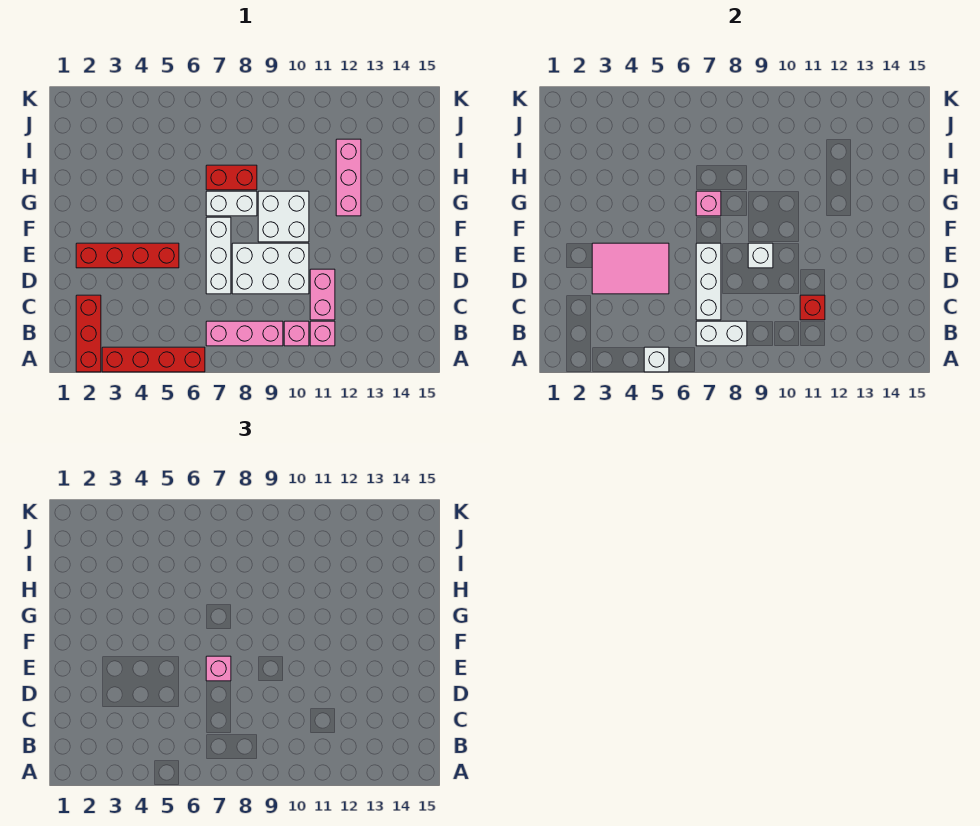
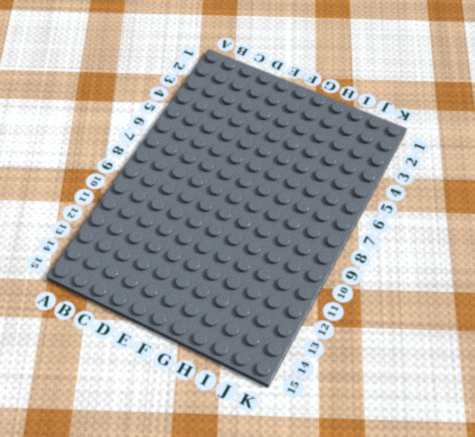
none -> red 1x3 brick [76,295,101,372]
none -> red 1x4 brick [102,347,205,372]
none -> pink 1x3 brick [206,321,283,346]

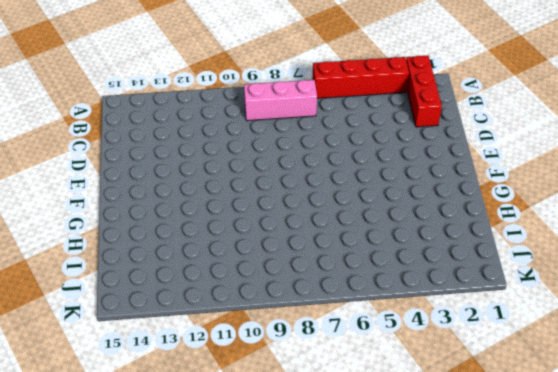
none -> pink 1x1 brick [284,321,309,346]
none -> pink 1x1 brick [310,321,335,346]
none -> pink 1x2 brick [310,269,335,320]

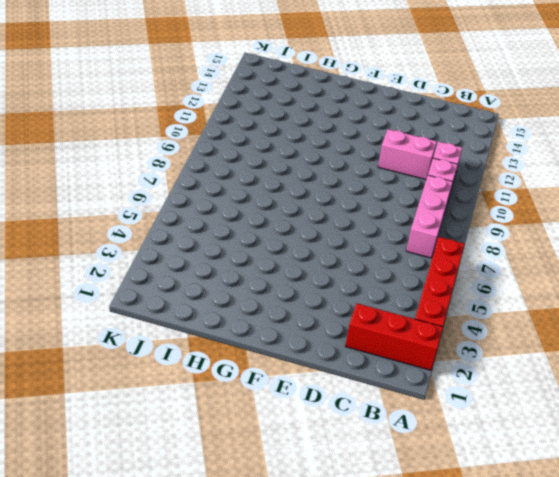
none -> white 1x3 brick [206,217,231,294]
none -> white 2x3 brick [232,243,309,294]
none -> red 1x4 brick [76,243,179,268]

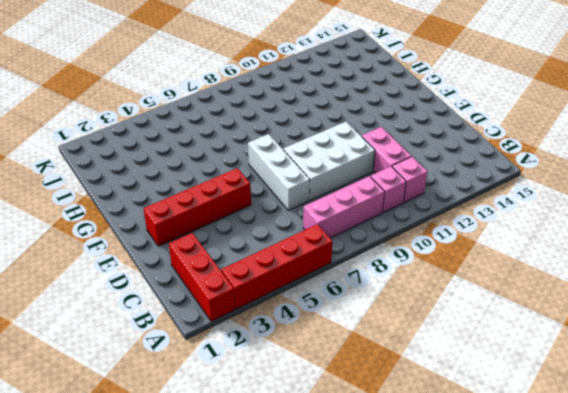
none -> white 2x2 brick [258,191,309,242]
none -> white 1x2 brick [206,191,257,216]
none -> pink 1x3 brick [336,139,361,216]

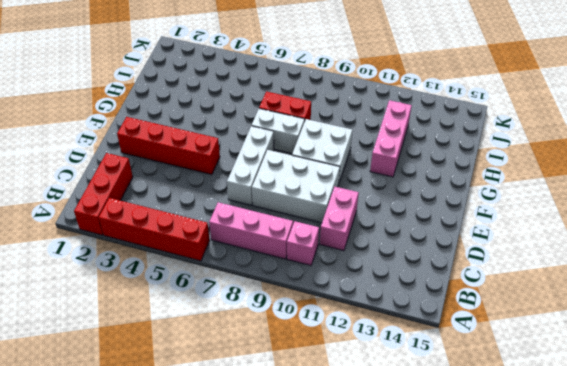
none -> pink 1x1 brick [310,321,335,346]
none -> white 1x1 brick [644,347,669,372]
none -> white 1x2 brick [696,321,747,346]

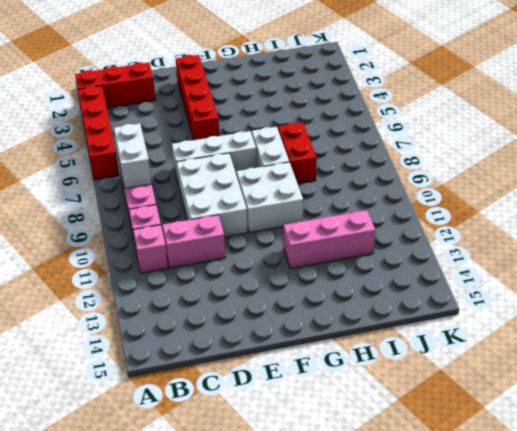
none -> white 1x1 brick [644,347,669,372]
none -> white 1x3 brick [696,243,721,320]
none -> red 1x1 brick [800,295,825,320]

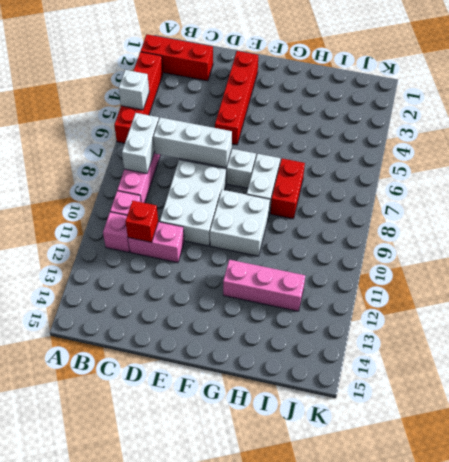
none -> pink 2x3 tile [592,243,669,294]
none -> white 1x1 brick [748,243,773,268]
none -> pink 1x1 brick [696,191,721,216]

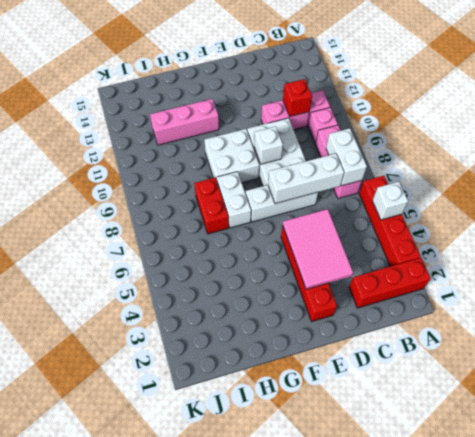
none -> pink 1x1 brick [696,191,721,216]
none -> pink 1x1 brick [206,656,231,681]

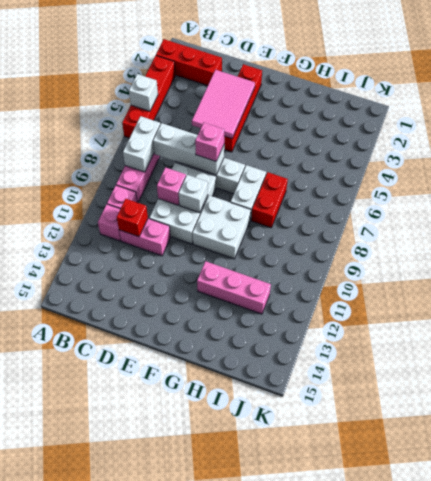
pink 1x1 brick [157,167,186,205] -> pink 1x1 brick moved to [696,191,721,216]

